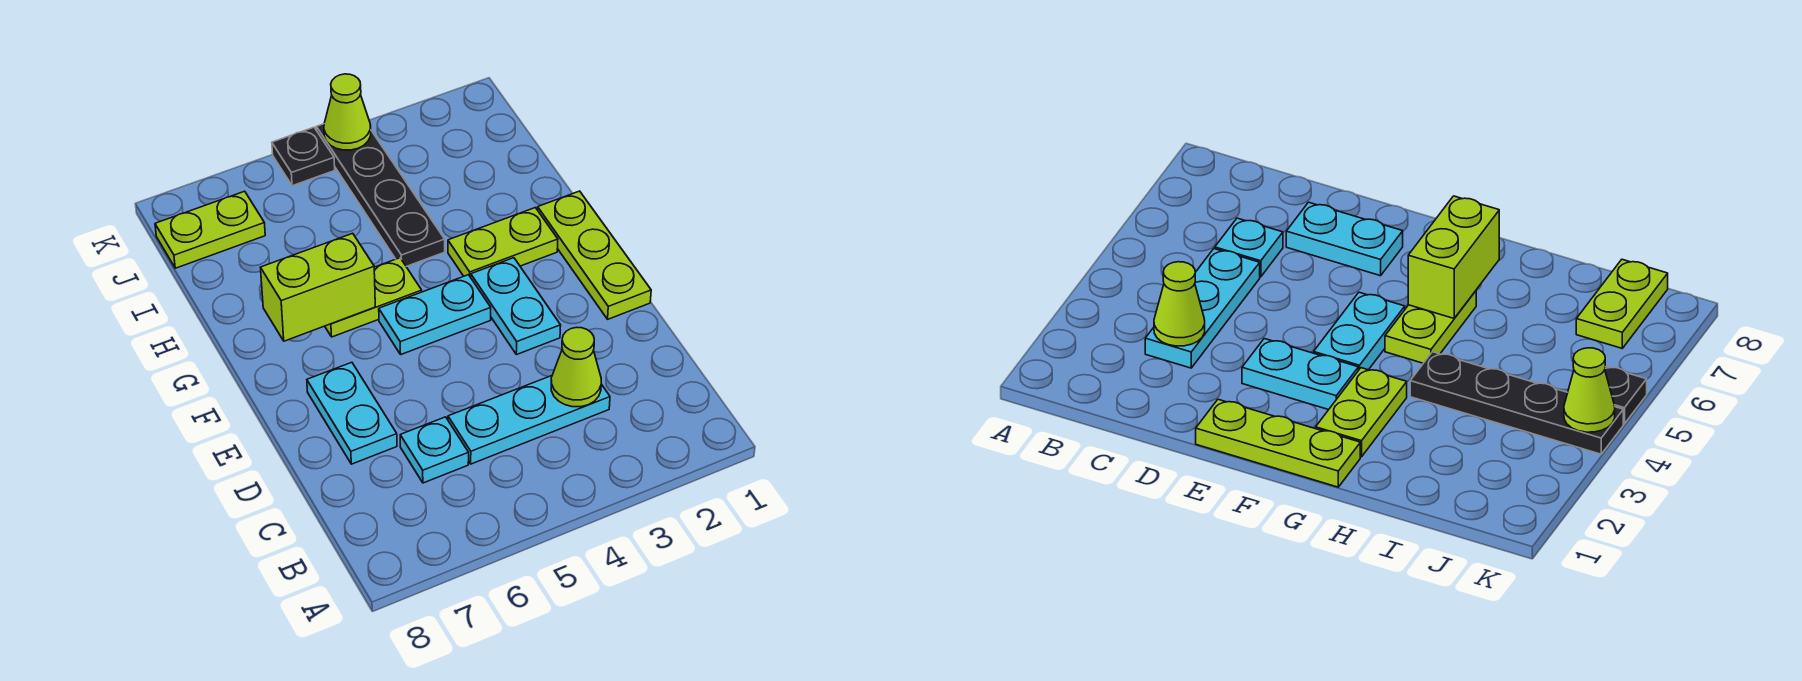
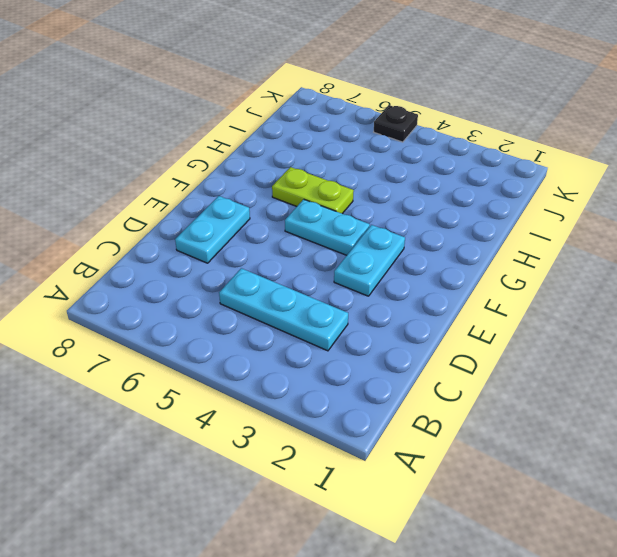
none -> cyan 1x1 plate [400,417,469,483]
none -> lime 1x3 plate [538,191,651,319]
none -> lime 1x2 plate [448,208,558,277]

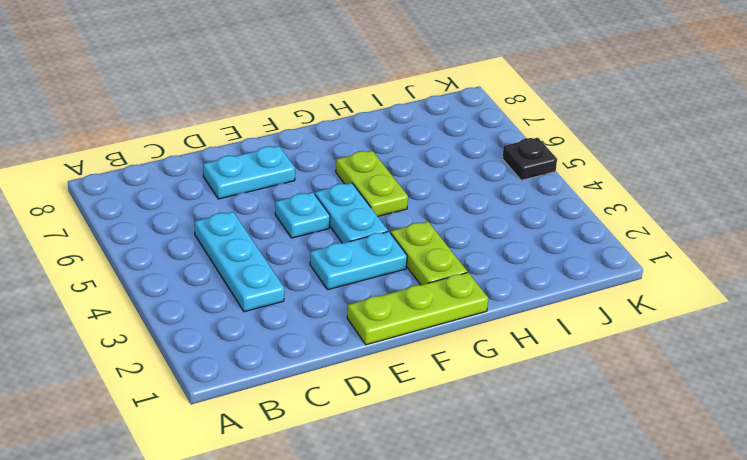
cyan 1x1 plate [275,192,330,238] -> cyan 1x1 plate moved to [400,417,469,483]
none -> black 1x4 plate [316,124,445,266]
none -> lime 1x2 plate [155,191,265,268]
none -> lime 1x1 cone [551,327,601,407]

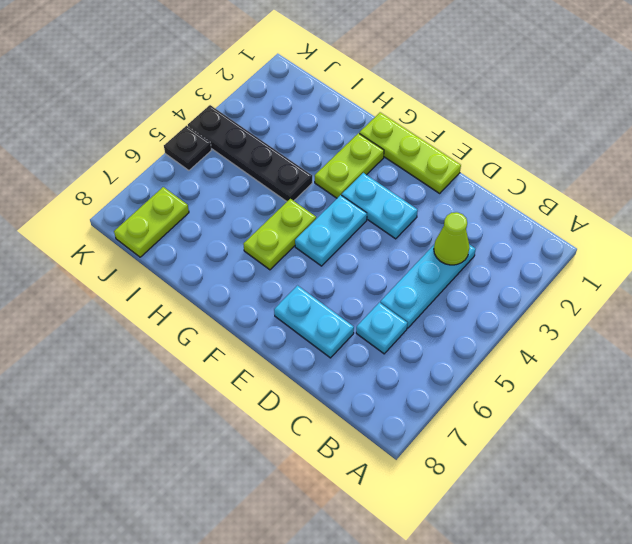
none -> lime 1x2 brick [260,233,375,341]
none -> lime 1x1 cone [324,74,371,150]

